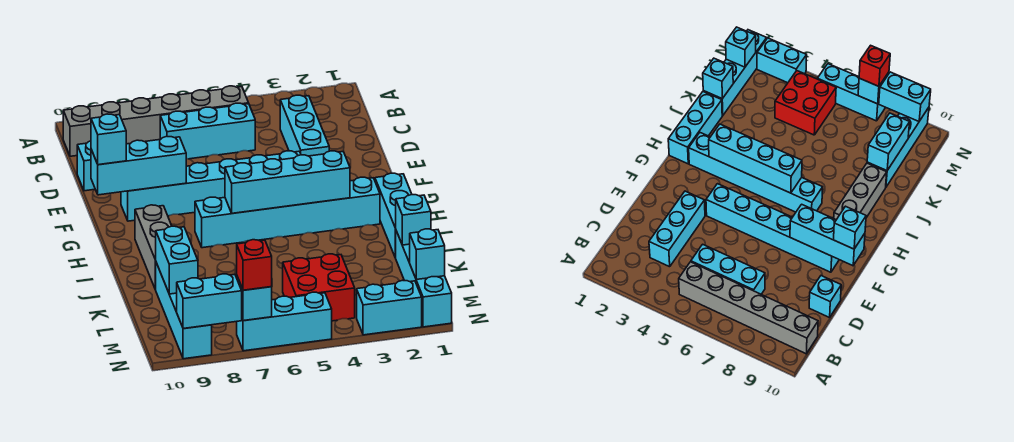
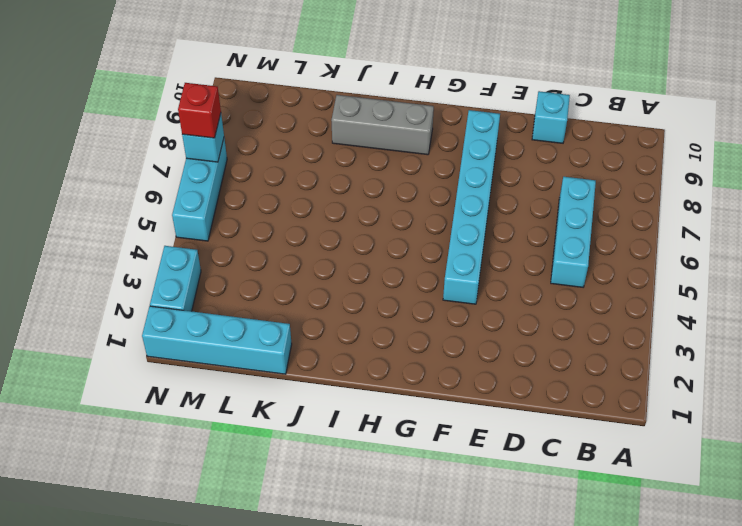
none -> grey 1x6 brick [63,86,249,156]
none -> cyan 1x3 brick [280,95,329,156]
none -> cyan 1x3 brick [375,173,412,258]

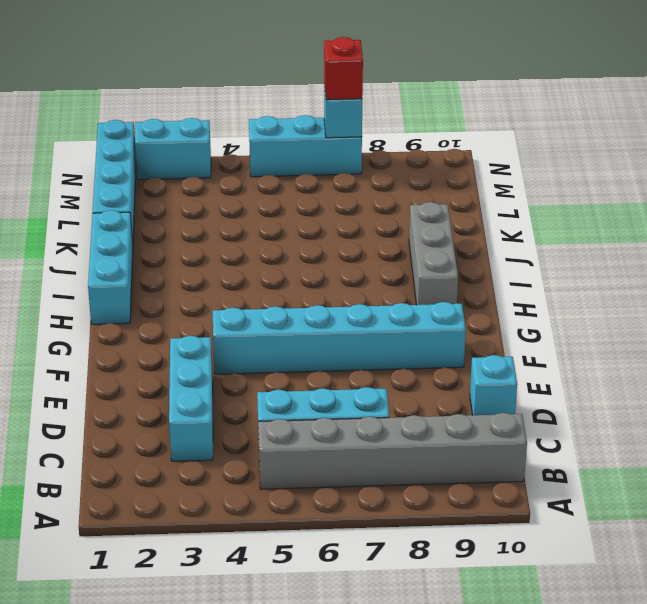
none -> cyan 1x6 brick [195,177,380,248]
none -> cyan 1x4 brick [156,263,212,359]
none -> red 2x2 brick [283,254,355,321]

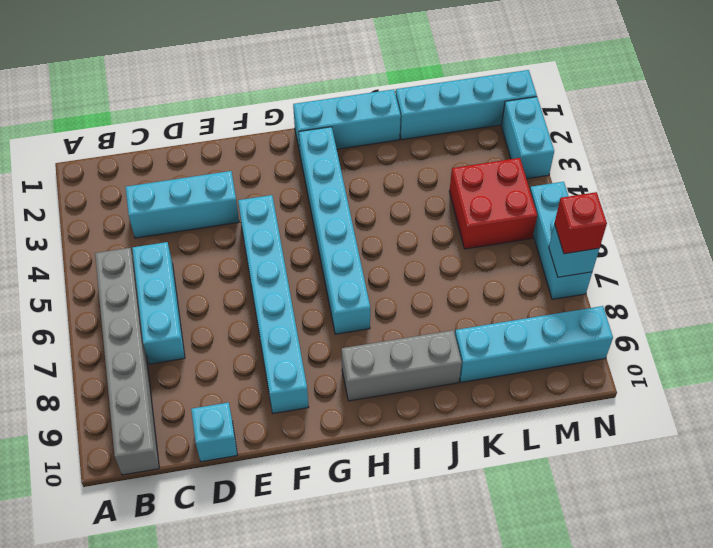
none -> cyan 1x3 brick [91,137,186,195]
none -> cyan 1x4 brick [225,151,350,213]
none -> cyan 1x1 brick [395,195,431,245]

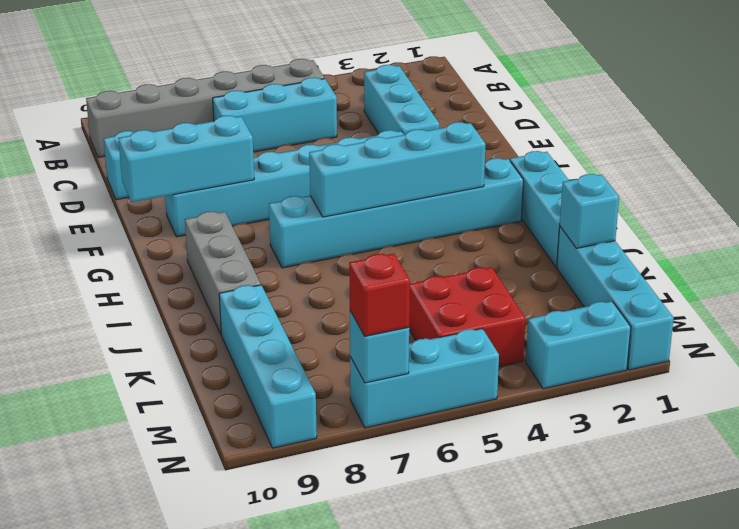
none -> cyan 1x2 brick [156,226,198,294]
none -> cyan 1x1 brick [410,229,445,280]
none -> cyan 1x2 brick [177,274,242,329]

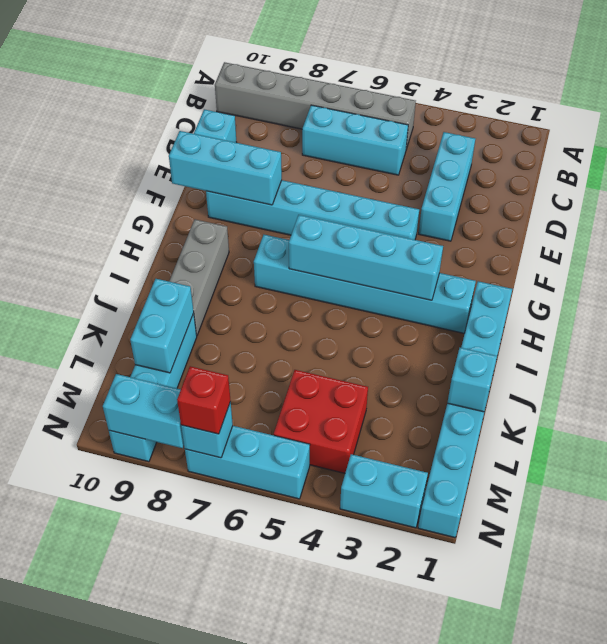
none -> cyan 1x1 brick [410,229,445,280]
none -> cyan 1x1 brick [91,114,126,165]

